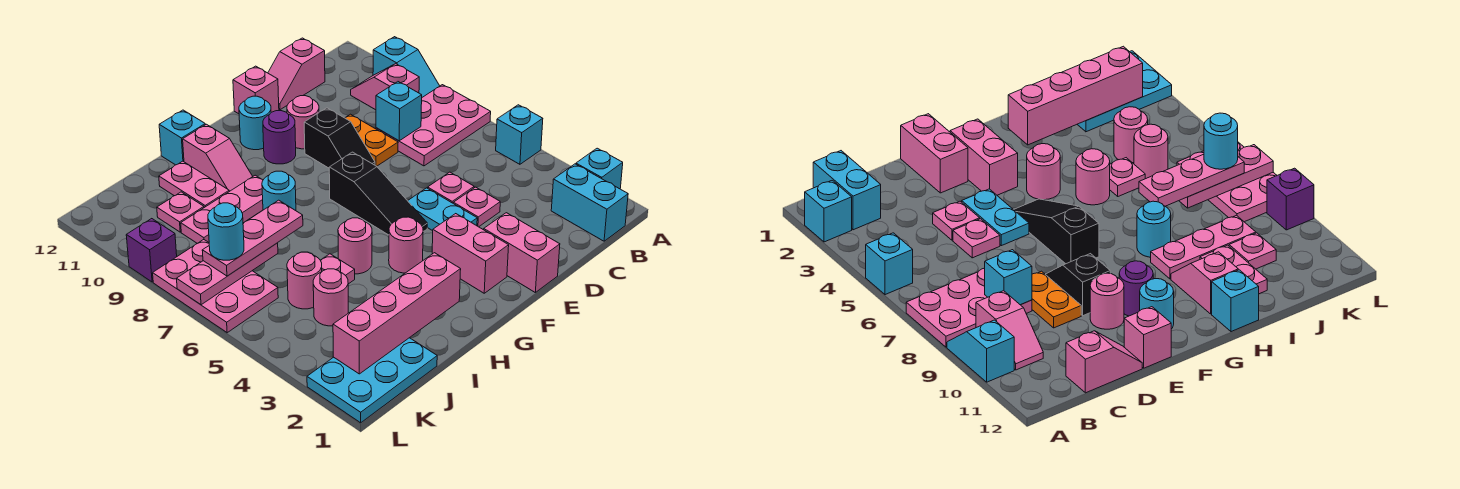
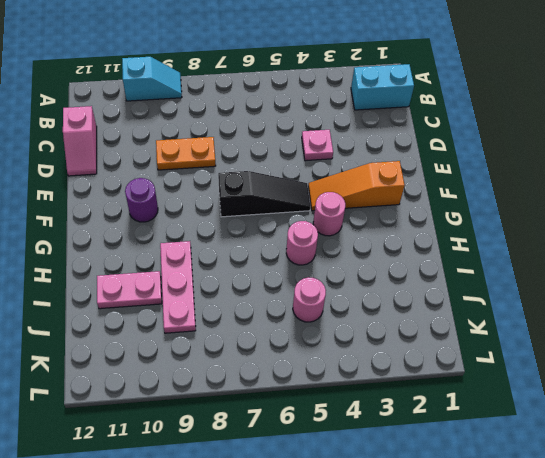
orange 1x3 slope [308,161,405,211] -> pink 1x2 brick [432,214,509,293]
none -> cyan 1x1 brick [576,148,623,189]
none -> cyan 1x1 brick [496,105,543,164]
none -> pink 2x3 plate [376,85,491,166]
none -> pink 1x2 slope [351,64,419,110]

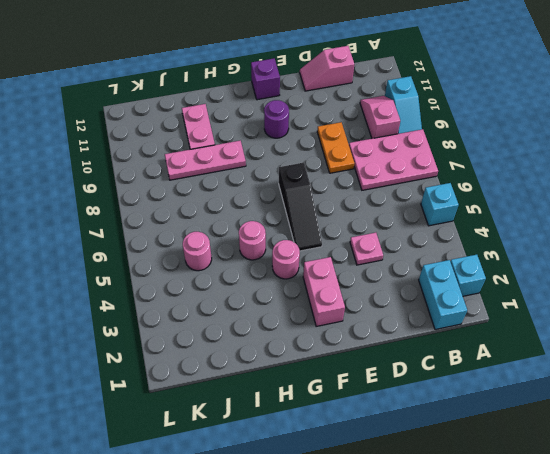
purple 1x1 brick [251,58,280,100] -> purple 1x1 brick moved to [126,219,177,282]
none -> pink 1x1 plate [428,172,474,203]
none -> pink 1x2 brick [484,213,560,292]
none -> cyan 1x2 plate [408,188,477,231]
none -> black 1x2 slope [304,108,375,168]

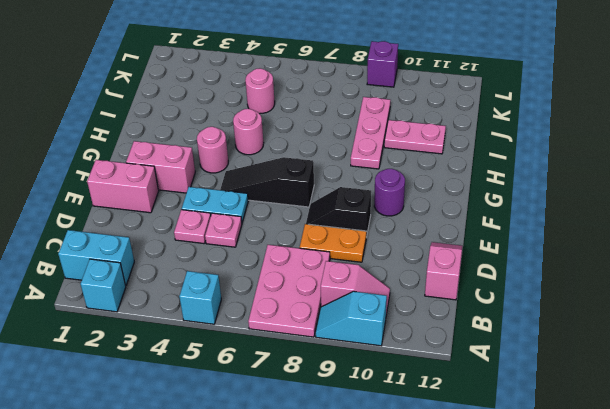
none -> pink 1x1 round brick [287,96,319,149]
none -> pink 1x1 brick [233,66,279,114]
none -> cyan 1x1 round brick [239,96,271,150]
none -> cyan 1x1 round brick [262,171,296,211]

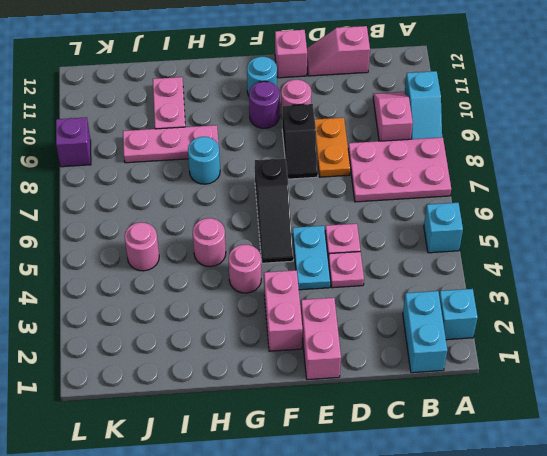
none -> pink 1x2 slope [183,124,253,191]
none -> cyan 1x1 brick [159,110,205,165]
none -> pink 1x1 plate [320,254,355,284]
none -> cyan 2x3 plate [307,338,437,423]

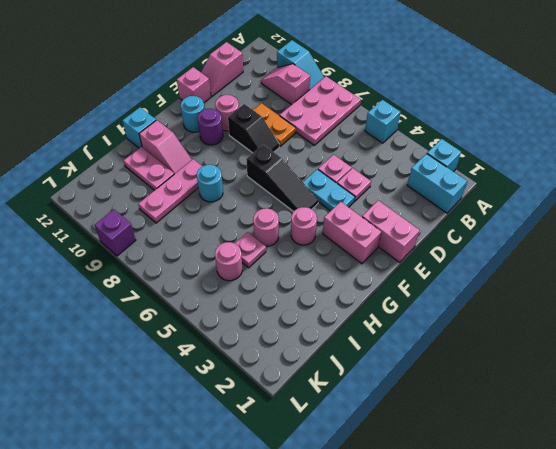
none -> cyan 2x3 plate [307,338,437,423]
none -> pink 1x1 round brick [313,269,348,326]
none -> pink 1x1 plate [157,192,204,232]
none -> pink 2x3 plate [153,240,278,333]

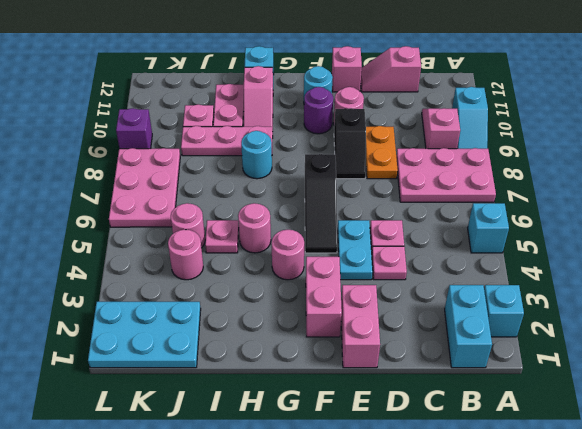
none -> cyan 1x1 brick [376,82,422,141]
none -> pink 1x4 brick [333,253,461,374]
none -> pink 1x3 plate [177,243,278,305]
none -> pink 1x3 plate [202,200,303,276]

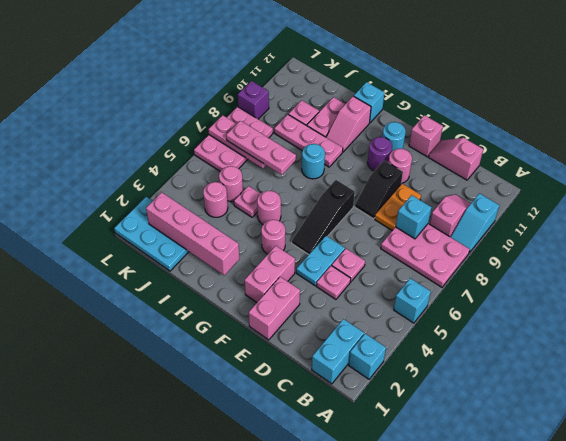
none -> cyan 1x1 round brick [208,203,244,260]

